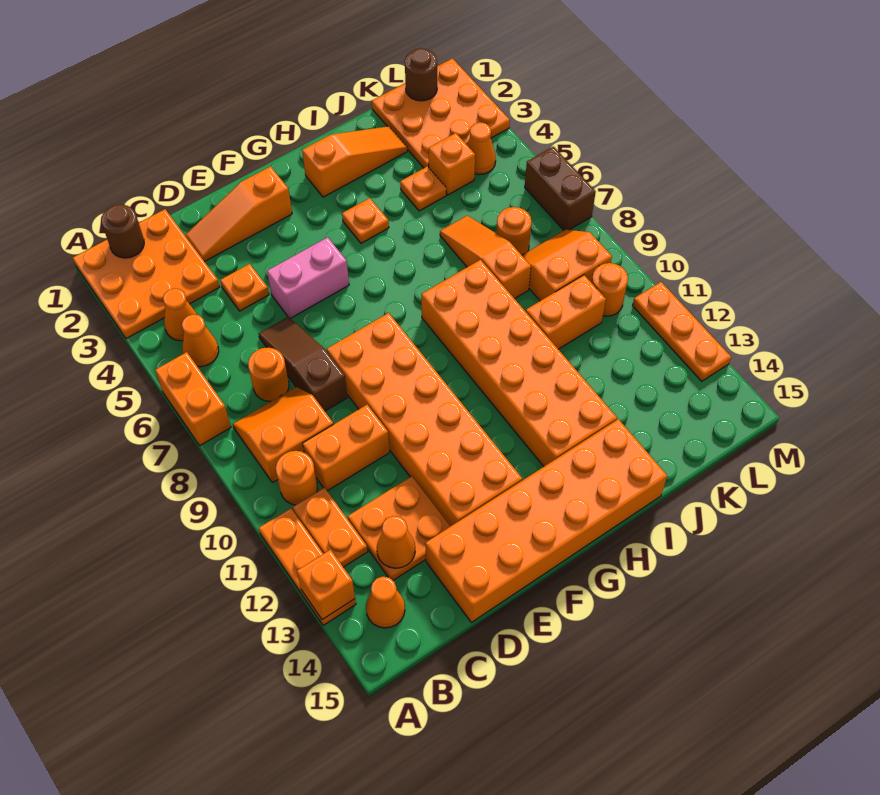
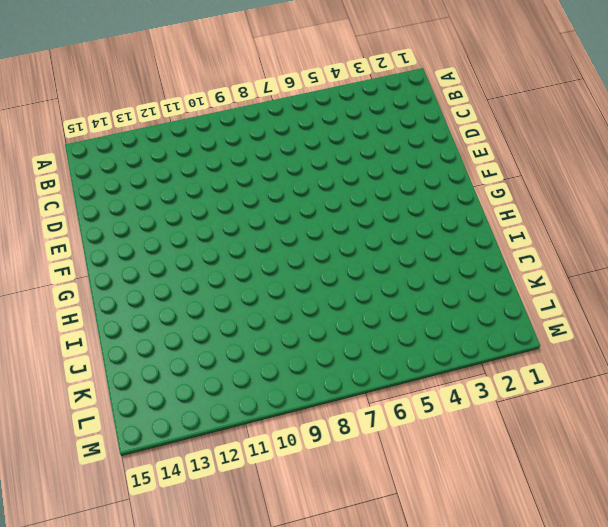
none -> orange 3x3 plate [73,209,219,339]
none -> orange 1x2 brick [155,352,231,446]
none -> orange 1x3 plate [259,508,356,625]
none -> orange 1x1 cone [163,288,197,341]

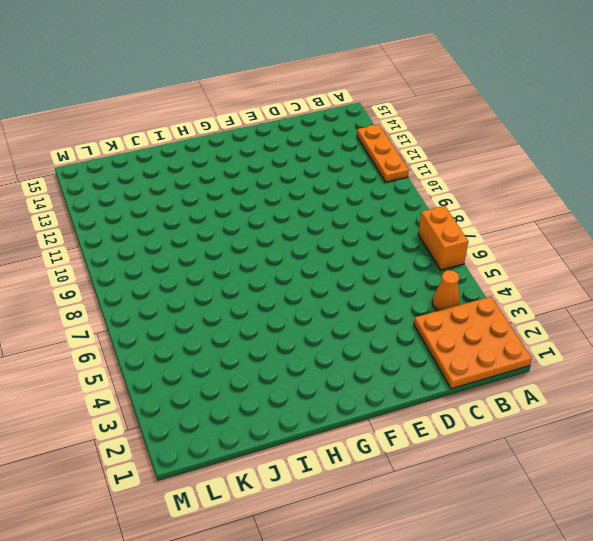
none -> orange 1x1 cone [182,314,219,367]
none -> orange 2x2 slope [233,387,333,483]
none -> orange 1x1 round brick [276,451,317,505]
none -> orange 1x2 plate [293,488,368,567]

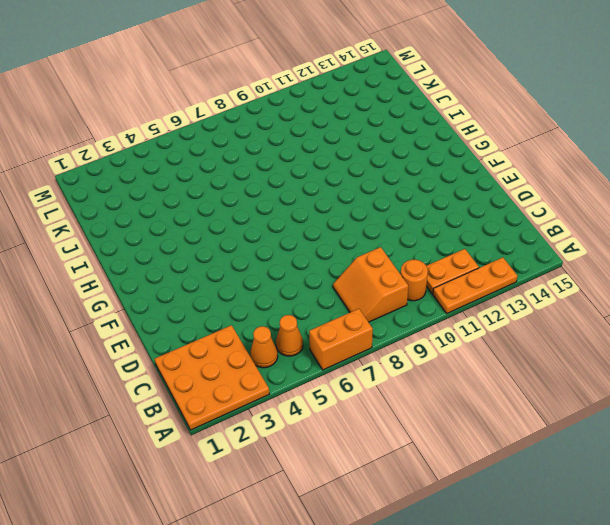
none -> orange 1x1 cone [366,577,405,628]
none -> orange 1x1 round brick [248,348,289,401]
none -> orange 1x2 brick [303,405,389,491]
none -> orange 2x2 plate [348,476,450,580]

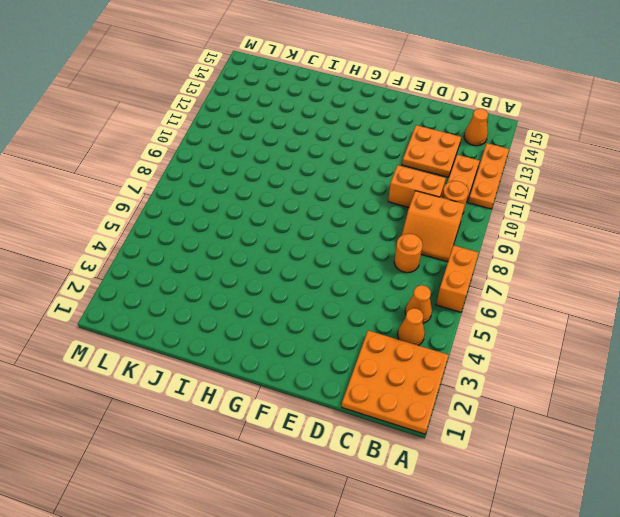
none -> orange 1x3 slope [185,166,292,262]
none -> orange 1x1 plate [220,264,269,311]
none -> brown 1x3 slope [259,317,348,411]
none -> orange 2x6 brick [425,419,667,622]

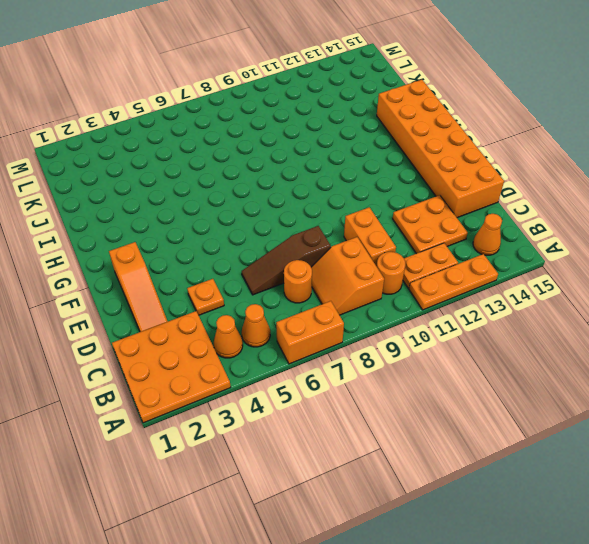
none -> pink 1x2 brick [267,237,349,318]
none -> orange 2x6 brick [327,313,522,526]
none -> orange 1x3 slope [302,126,407,197]
none -> orange 1x1 plate [342,198,389,243]

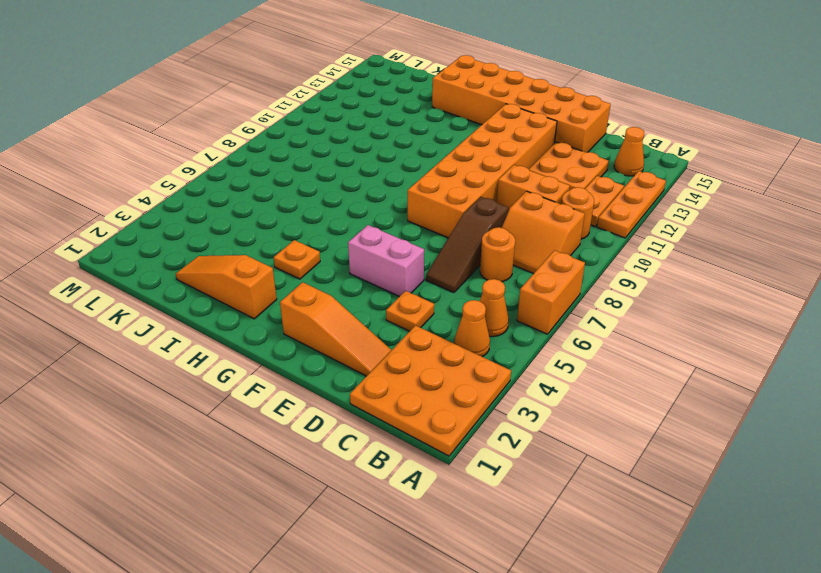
none -> orange 2x6 brick [421,260,617,466]
none -> orange 1x1 plate [400,166,446,211]
none -> orange 1x3 slope [440,216,531,299]
none -> orange 1x2 brick [526,275,606,349]

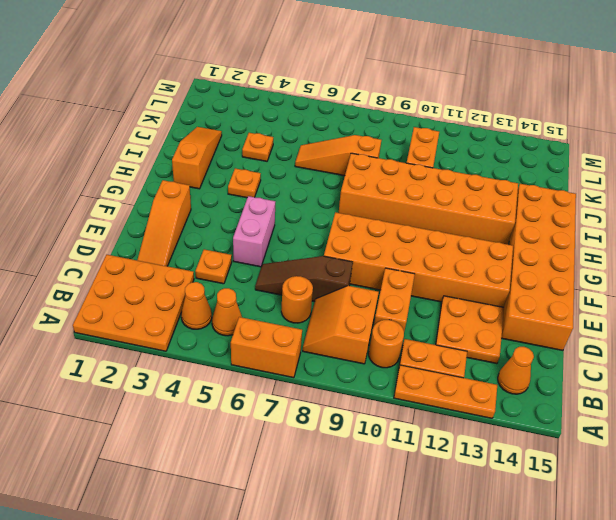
none -> orange 3x3 plate [372,58,510,168]
none -> orange 1x1 brick [429,133,475,195]
none -> orange 1x1 round brick [496,207,532,255]
none -> orange 2x2 slope [522,230,612,301]

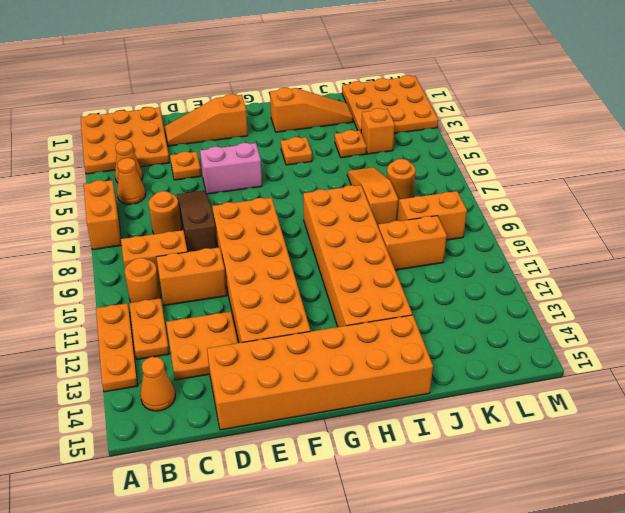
none -> orange 1x1 cone [467,122,496,175]
none -> orange 1x1 round brick [592,263,628,316]
none -> brown 1x2 brick [525,147,596,230]
none -> orange 1x3 plate [632,282,731,381]

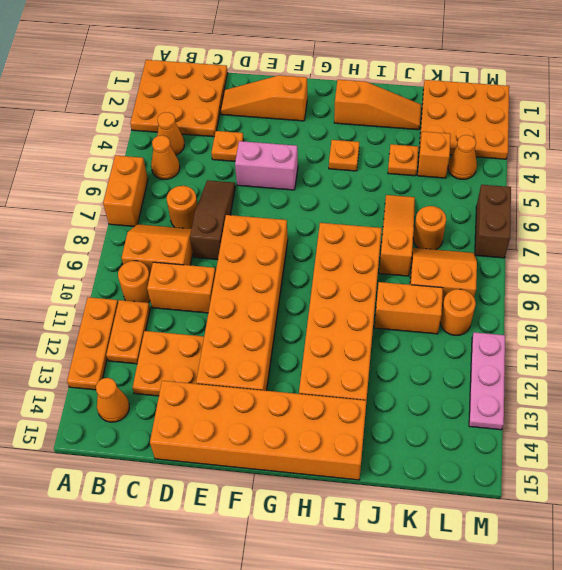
pink 1x3 plate [469,332,505,430] -> orange 1x3 plate [632,282,731,381]
none -> orange 1x1 brick [297,550,355,620]
none -> brown 1x1 round brick [101,205,144,258]
none -> orange 1x1 cone [377,516,415,568]
none -> brown 1x1 round brick [405,48,437,101]

